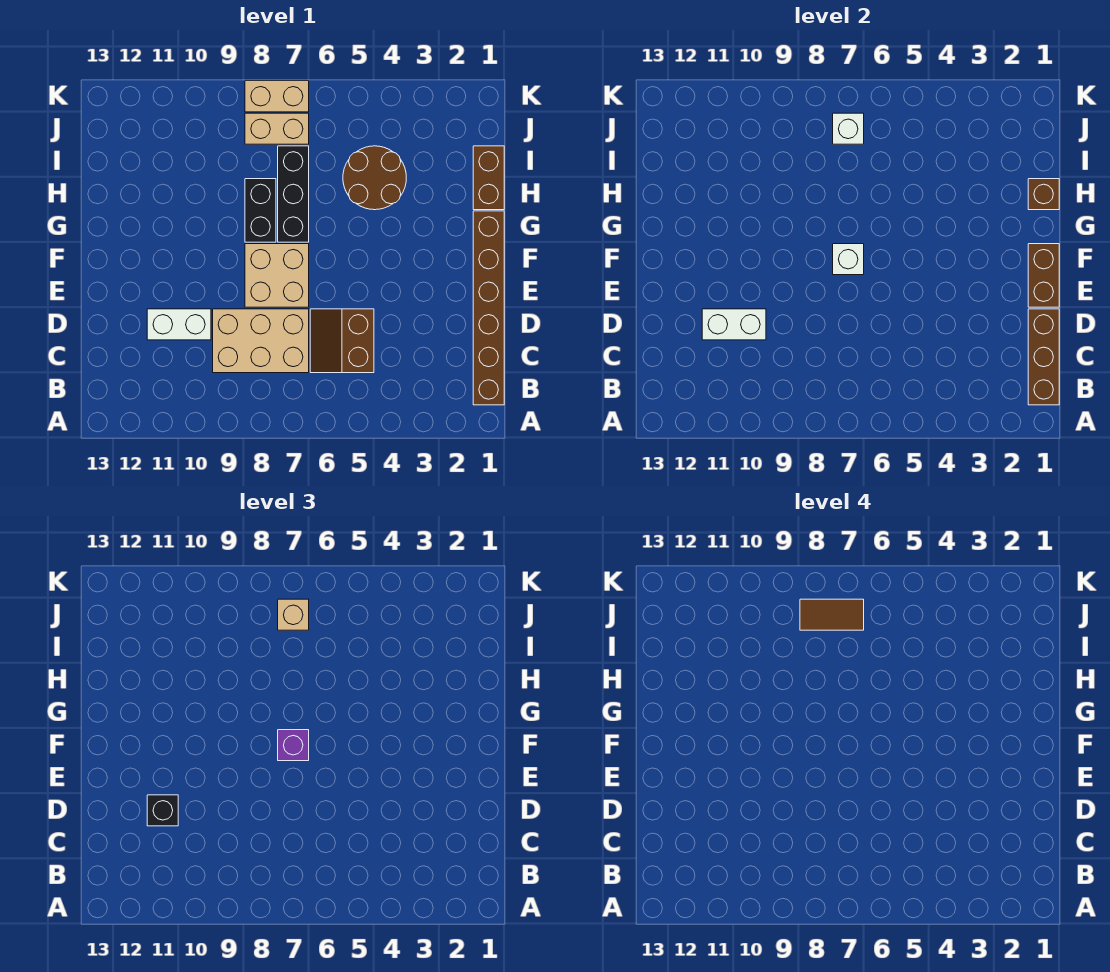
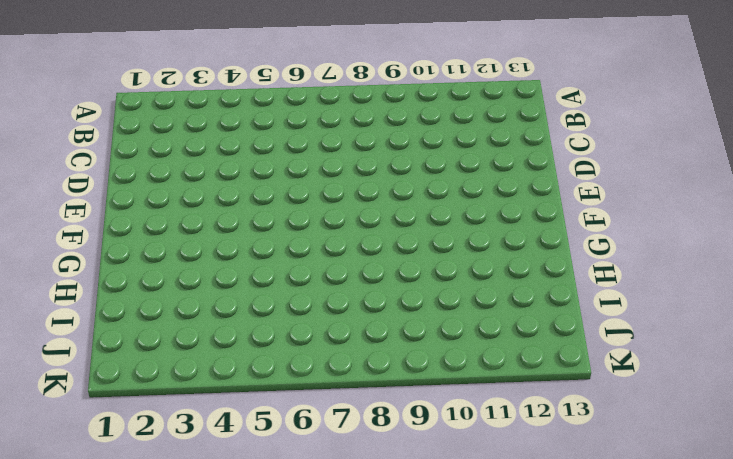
none -> brown 1x6 brick [473,211,504,405]
none -> brown 2x2 slope [310,309,374,373]
none -> tan 2x3 brick [213,309,309,373]

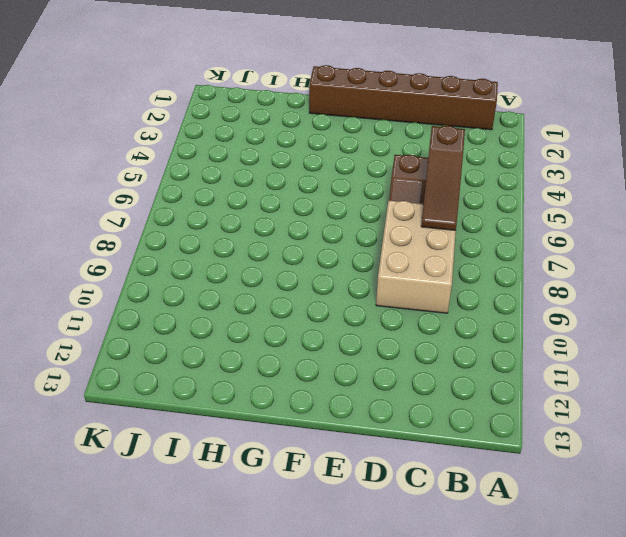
brown 1x3 slope [421,126,465,230] -> none
none -> white 1x2 brick [147,309,211,340]
none -> tan 2x2 brick [245,244,309,307]
none -> black 1x3 brick [278,146,309,242]

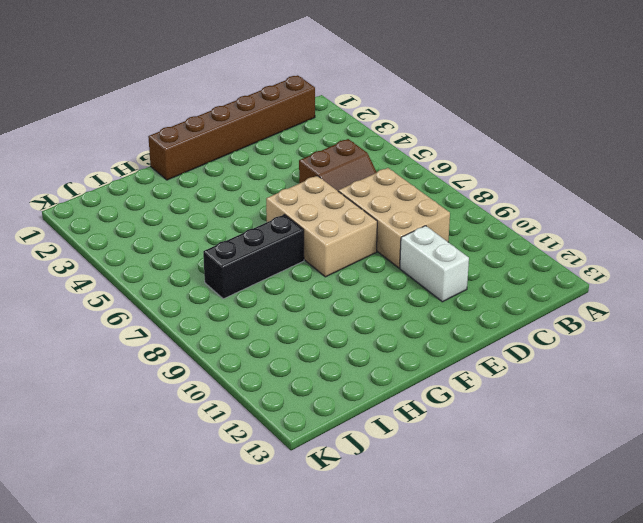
tan 2x3 brick [266,176,377,277] -> tan 2x2 brick [245,244,309,307]
none -> black 1x2 brick [245,179,276,242]
none -> brown 1x2 brick [473,146,504,210]
none -> brown 2x2 round brick [343,146,406,210]

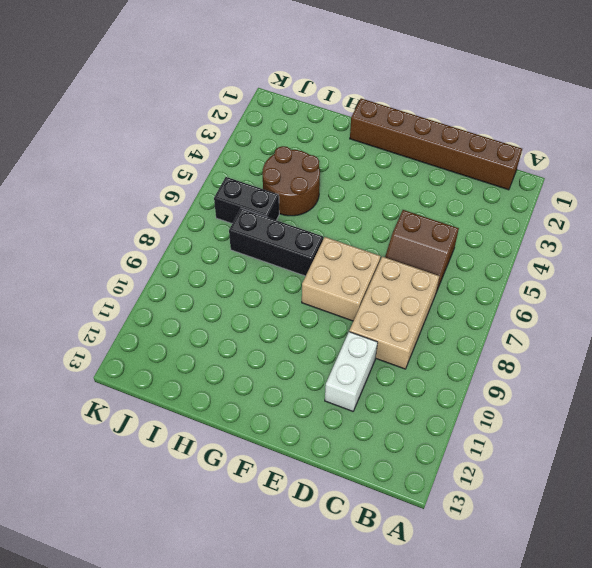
black 1x2 brick [214,177,279,223] -> black 1x2 brick moved to [245,179,276,242]
none -> brown 1x2 brick [473,146,504,210]
none -> tan 1x2 brick [245,113,309,144]
none -> tan 1x2 brick [245,81,309,112]

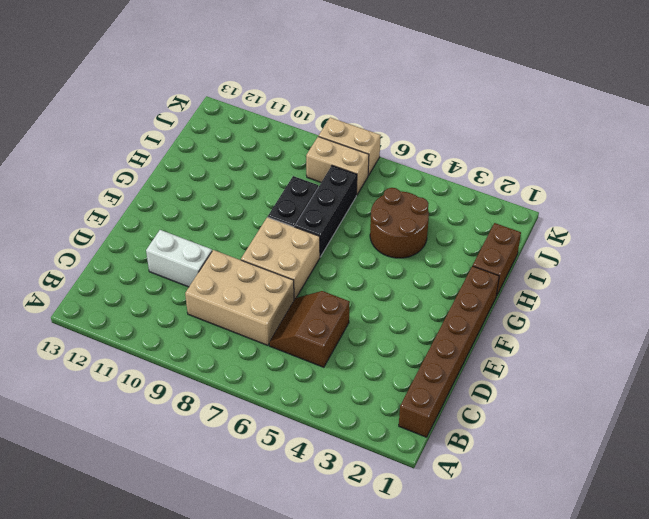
none -> brown 1x3 brick [1028,309,1059,405]
none -> white 1x2 brick [702,309,766,340]
none -> brown 1x2 brick [1028,244,1059,307]

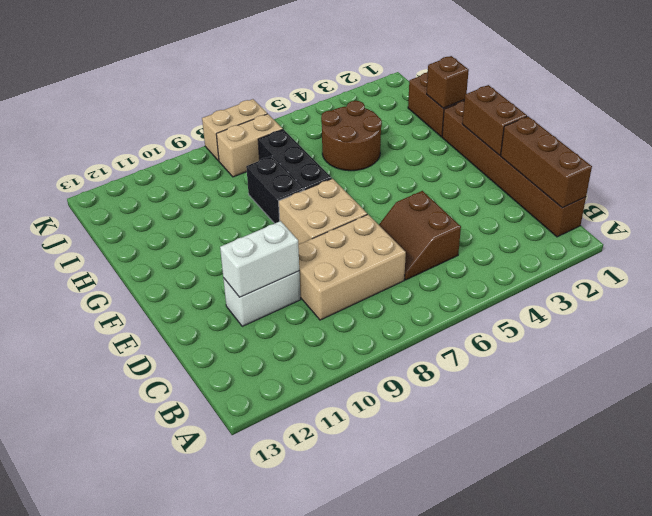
none -> white 1x1 brick [833,244,864,275]
none -> white 1x1 brick [833,113,864,144]
none -> black 1x1 brick [147,795,178,826]

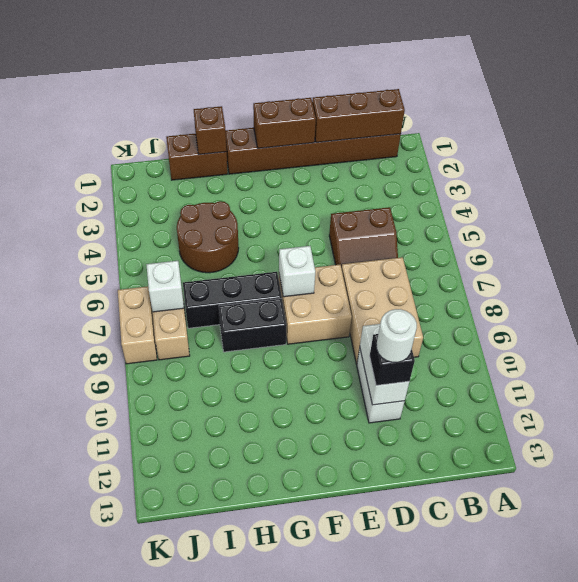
white 1x1 round brick [376,309,417,362] -> none
none -> purple 1x1 brick [278,730,309,761]
none -> tan 1x1 brick [278,599,309,630]
none -> brown 1x2 tile [800,599,864,630]

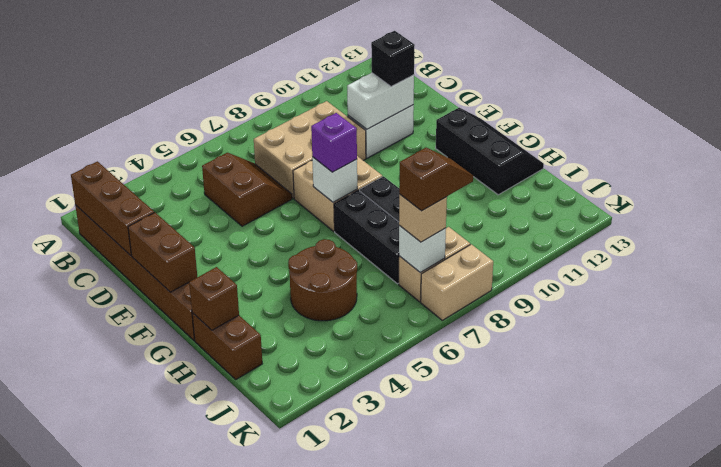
black 2x3 slope [436,108,544,195] -> none
brown 1x2 slope [399,148,473,211] -> brown 1x2 tile [800,599,864,630]

